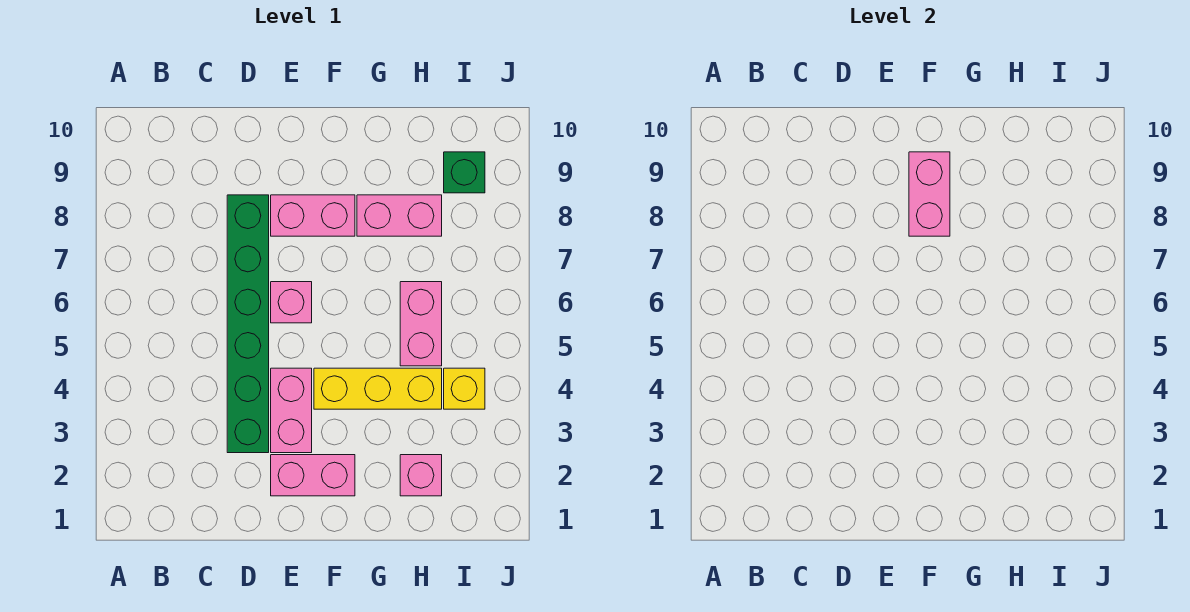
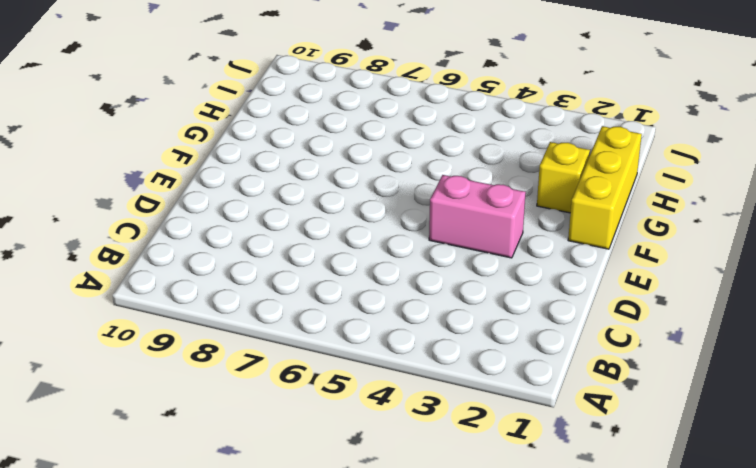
yellow 1x3 brick [568,126,642,249] -> yellow 1x3 brick moved to [314,368,442,409]
yellow 1x1 brick [537,142,590,213] -> yellow 1x1 brick moved to [444,368,485,409]
none -> green 1x6 brick [227,195,269,453]
none -> pink 1x2 brick [271,455,355,496]
none -> pink 1x1 brick [271,282,312,323]

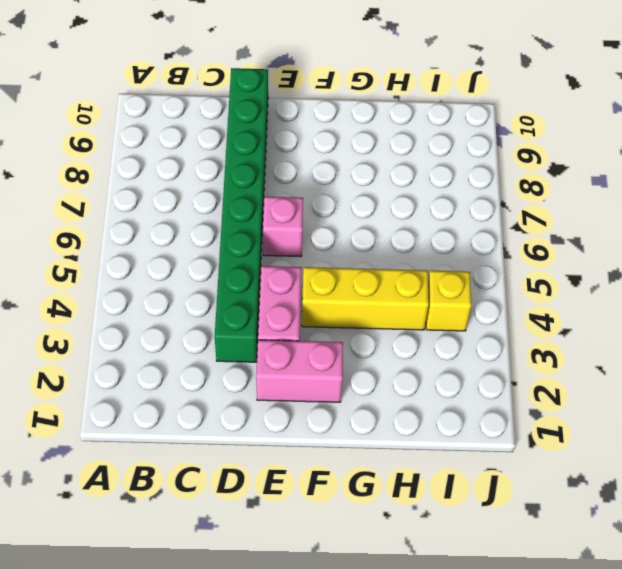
green 1x8 brick [215,68,268,362] -> green 1x6 brick [227,195,269,453]
none -> pink 1x2 brick [271,195,355,236]
none -> pink 1x2 brick [357,195,442,236]
none -> pink 1x1 brick [400,455,442,496]

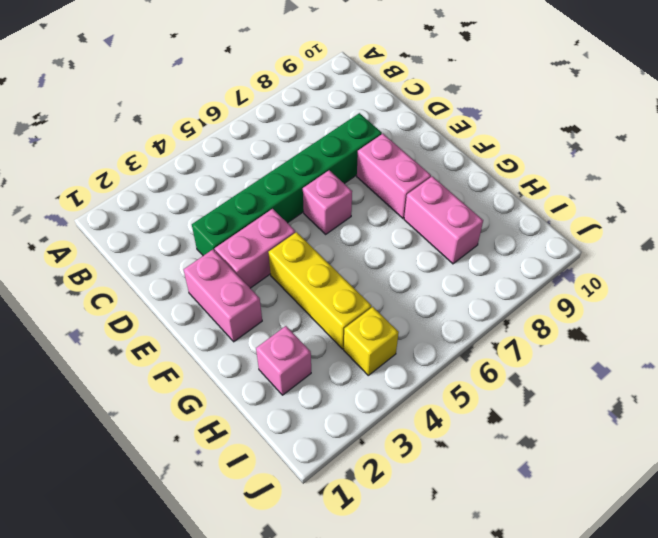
none -> pink 1x2 brick [400,282,442,366]
none -> green 1x1 brick [444,152,485,193]
none -> pink 1x2 brick [909,152,950,236]

